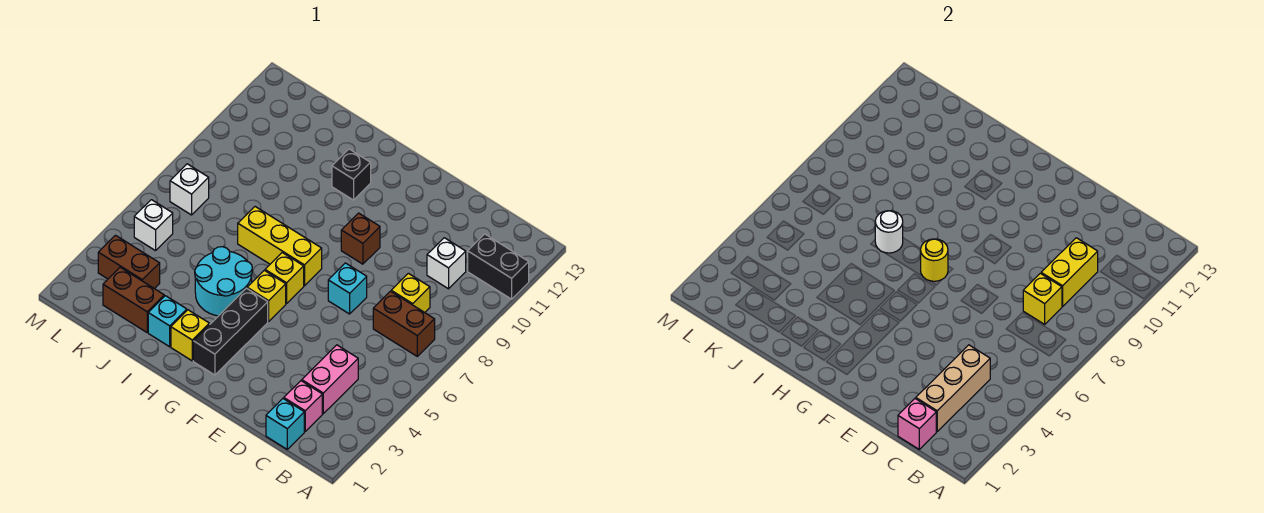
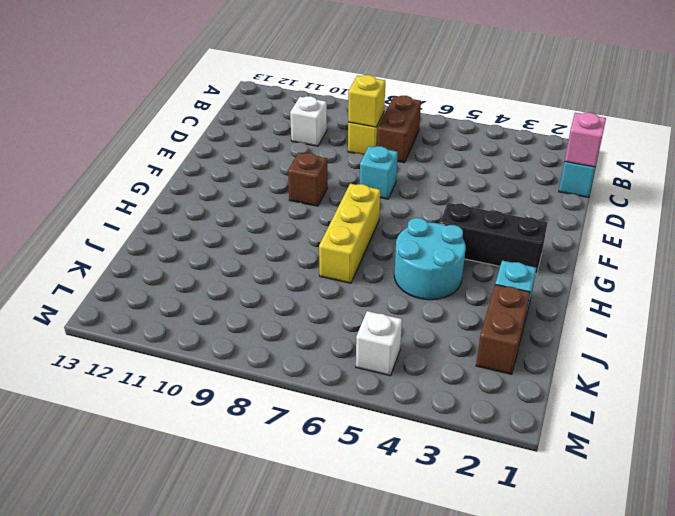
none -> black 1x2 brick [468,234,529,299]
none -> pink 1x1 brick [284,381,322,431]
none -> pink 1x2 brick [302,345,358,414]

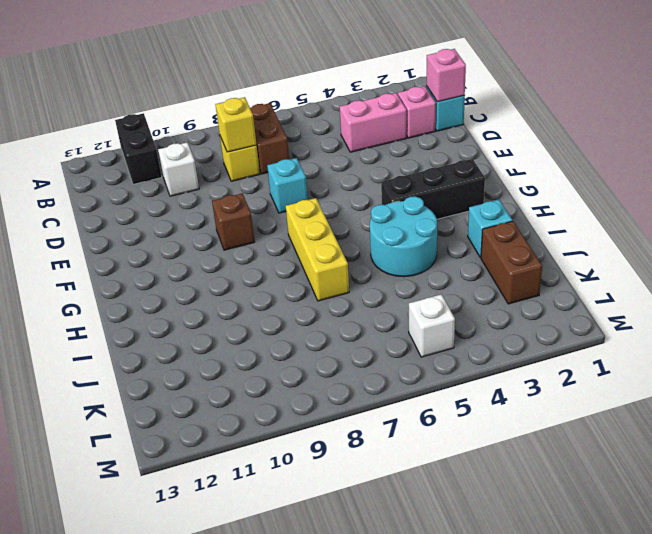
none -> yellow 1x1 brick [247,270,286,321]
none -> yellow 1x1 brick [265,253,304,304]
none -> yellow 1x1 brick [171,310,209,361]

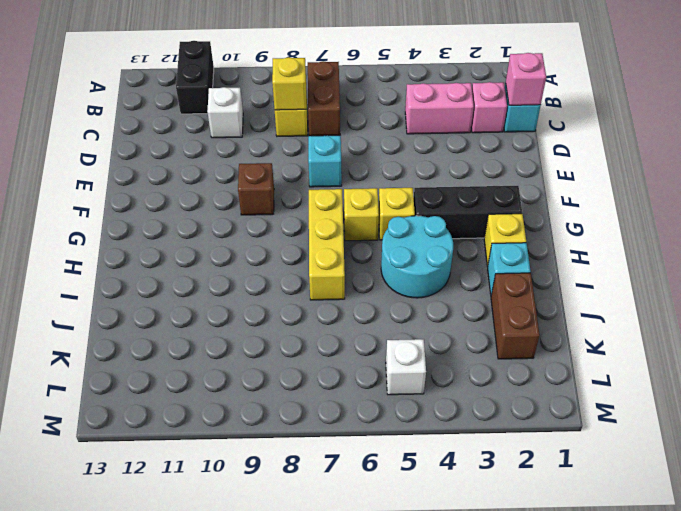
none -> black 1x1 brick [332,149,371,200]
none -> brown 1x2 brick [98,235,160,289]
none -> white 1x1 brick [170,164,209,215]

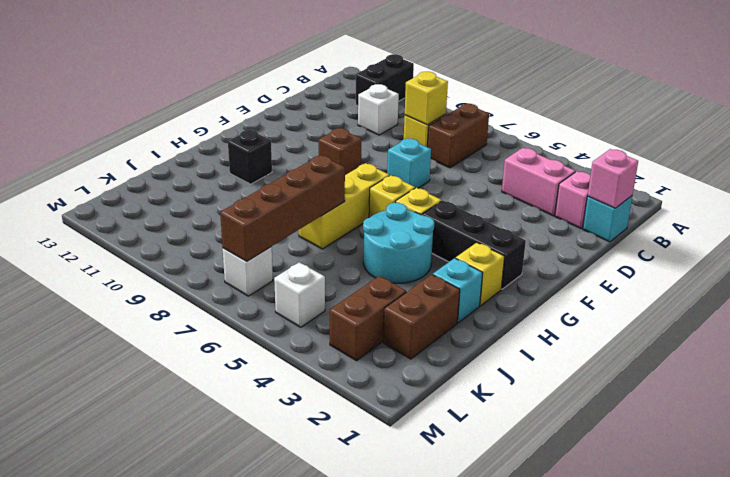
brown 1x4 brick [220,155,345,261] -> white 1x1 round brick [875,211,903,253]
none -> tan 1x3 brick [916,345,990,431]
none -> yellow 1x2 brick [1041,238,1098,307]
none -> yellow 1x1 round brick [921,239,948,281]

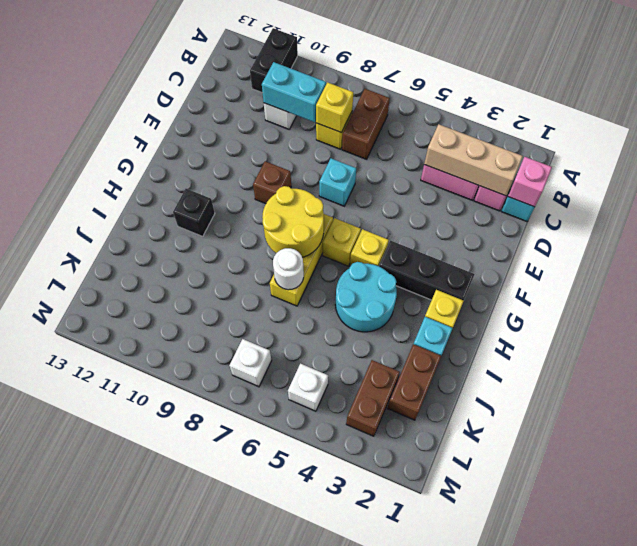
cyan 1x2 brick [262,62,326,122] -> yellow 1x2 brick [1041,238,1098,307]
yellow 2x2 round brick [262,186,324,257] -> yellow 1x1 round brick [921,239,948,281]

